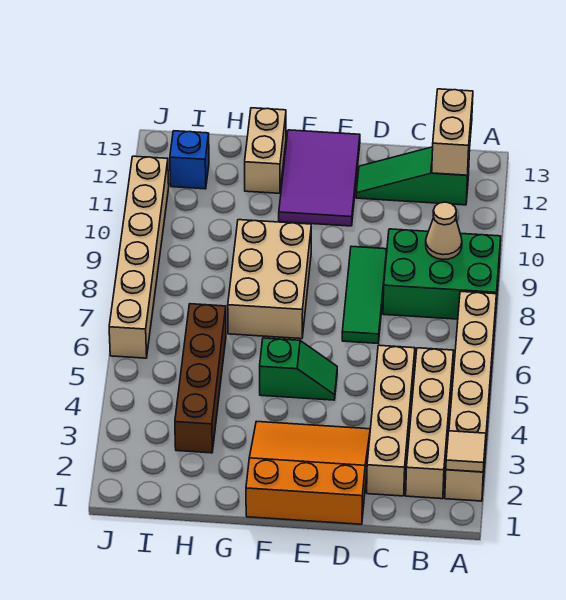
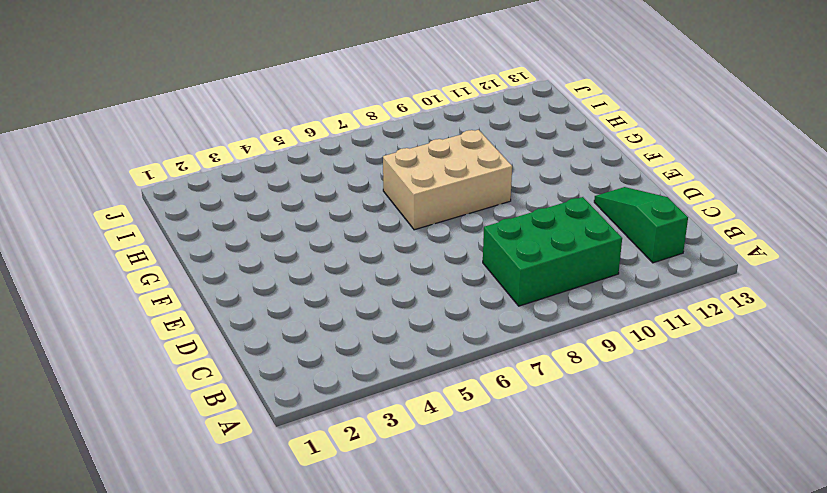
green 2x3 brick [483,197,622,306] -> green 2x3 brick turned to [383,229,501,319]
none -> tan 1x6 brick [445,291,496,501]
none -> tan 1x4 brick [406,348,454,499]
none -> tan 1x4 brick [367,345,415,496]

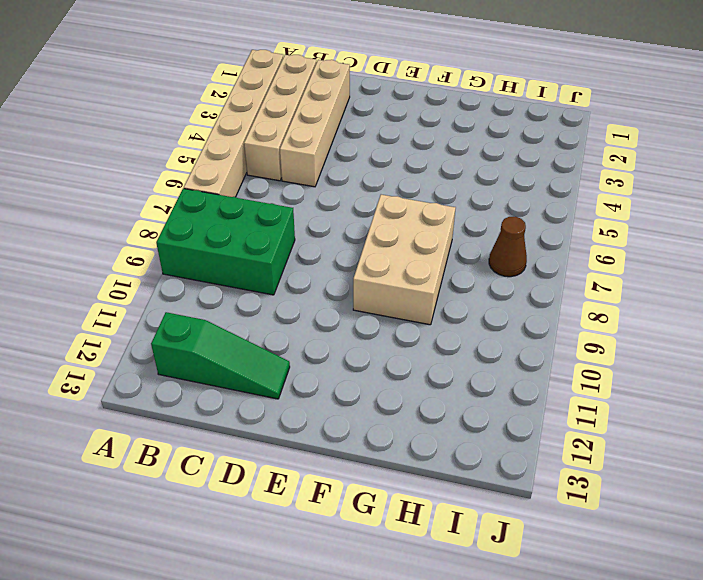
brown 1x1 cone [489,217,527,277] -> none
none -> orange 3x3 slope [246,421,370,524]
none -> green 1x3 tile [342,246,387,343]
none -> green 1x2 slope [260,338,337,400]

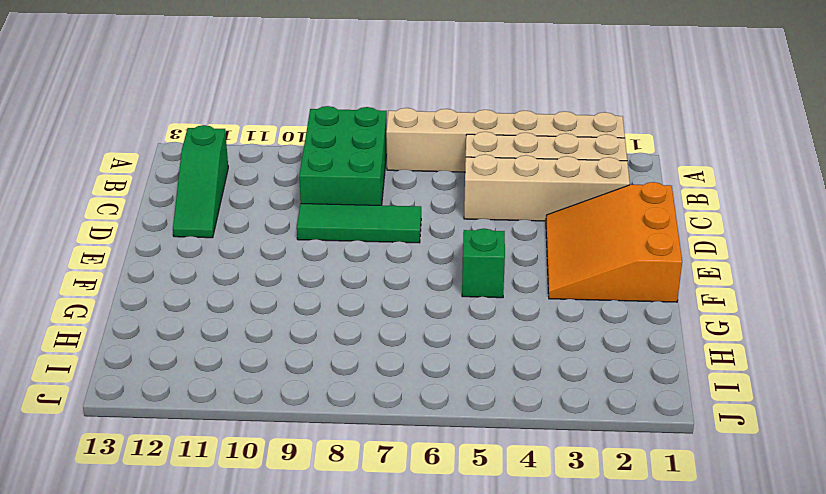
none -> purple 2x3 tile [279,130,360,226]
none -> tan 2x3 brick [228,220,311,339]
none -> tan 1x2 brick [245,108,286,193]

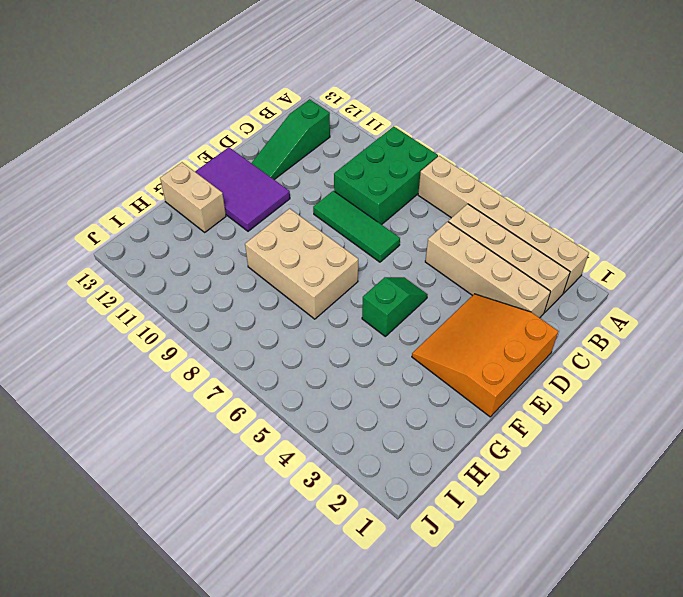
none -> brown 1x4 brick [175,304,226,453]
none -> blue 1x1 brick [170,131,209,189]
none -> tan 1x6 brick [109,156,169,358]

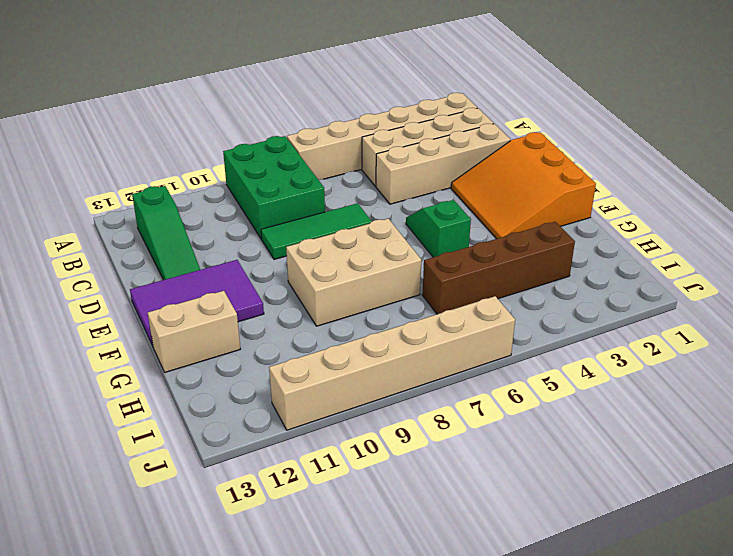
none -> blue 1x1 brick [170,131,209,189]
none -> tan 1x1 tile [446,431,486,472]
none -> tan 1x1 cone [426,202,462,260]

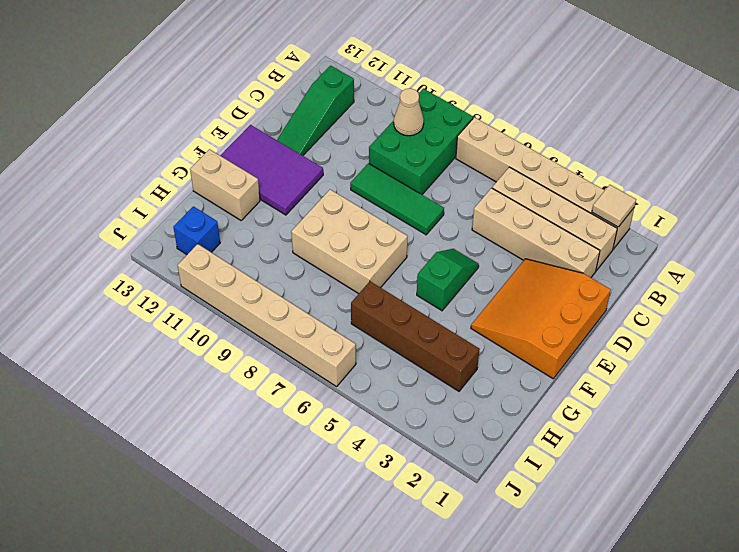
none -> tan 1x2 brick [432,89,473,175]

